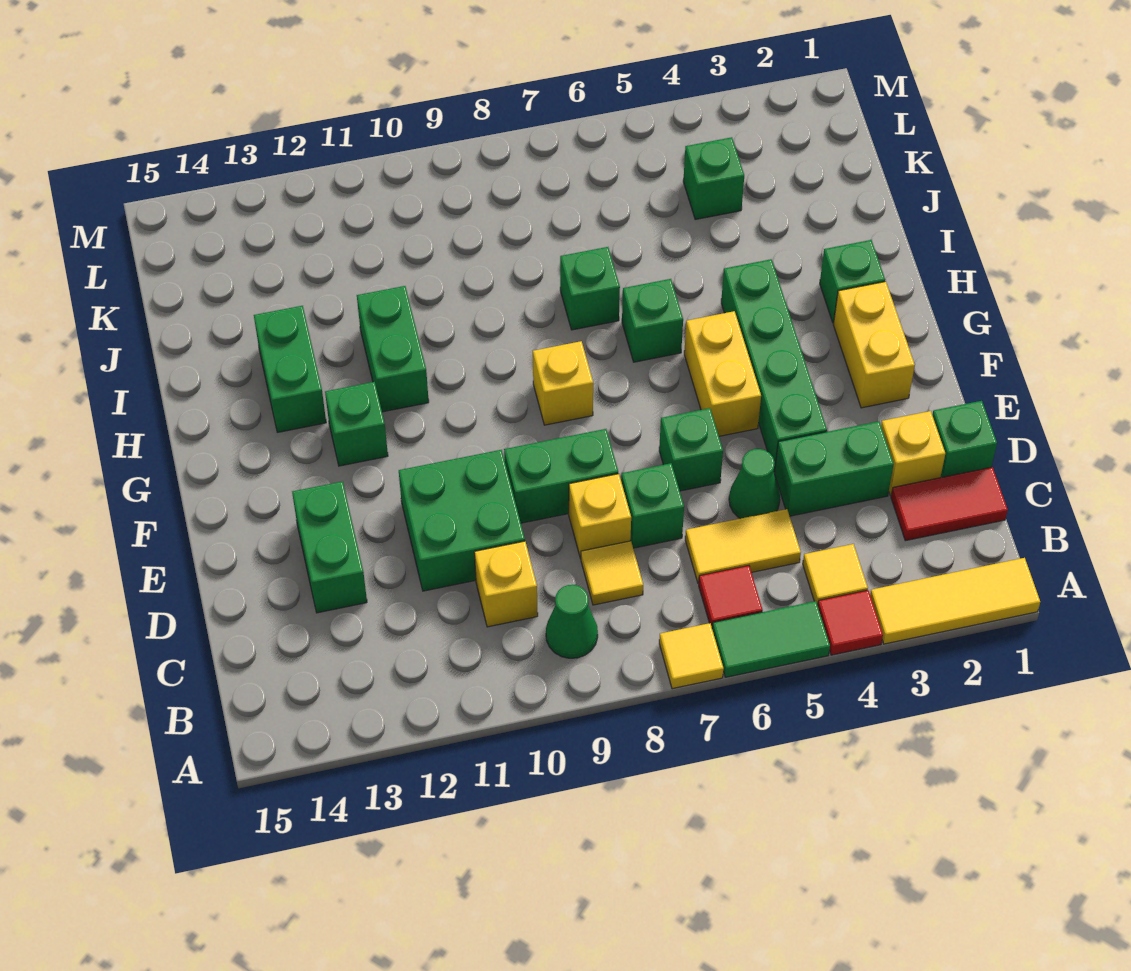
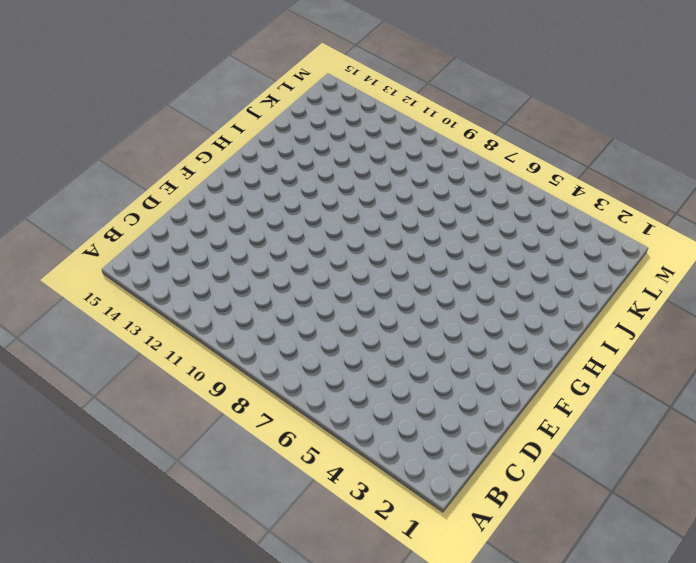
none -> yellow 1x3 tile [870,558,1040,644]
none -> red 1x1 tile [818,590,883,655]
none -> green 1x2 tile [712,601,830,677]
none -> yellow 1x1 tile [659,623,724,689]

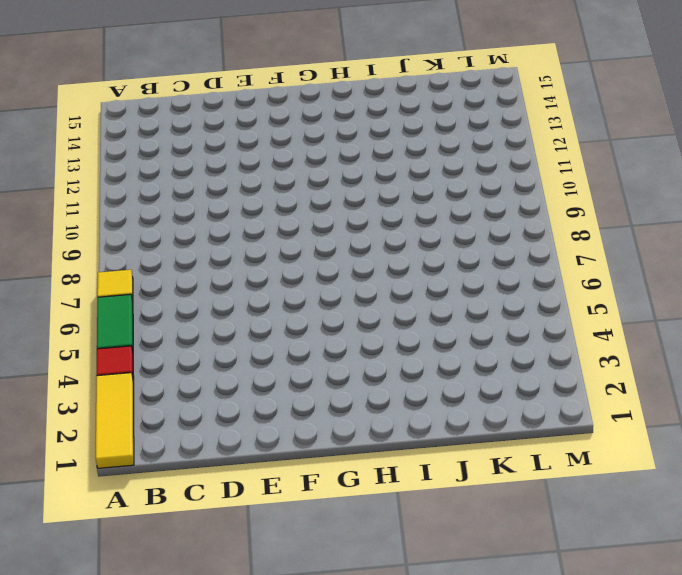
none -> yellow 1x1 tile [803,544,868,606]
none -> red 1x1 tile [699,566,763,628]
none -> green 1x1 cone [546,585,598,658]
none -> red 1x2 tile [891,467,1008,541]

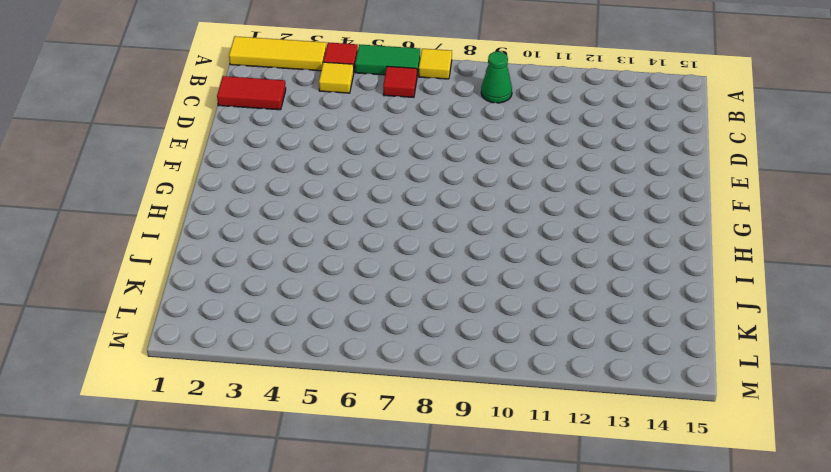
none -> yellow 1x2 tile [685,509,801,583]
none -> yellow 1x1 tile [581,541,643,605]
none -> yellow 1x1 brick [474,541,538,627]
none -> green 1x1 brick [932,401,997,478]

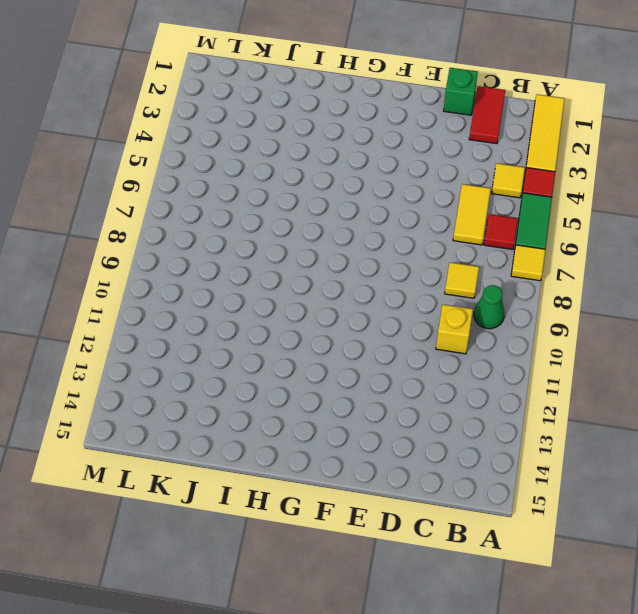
none -> yellow 1x1 brick [881,411,945,496]
none -> green 1x2 brick [775,421,894,516]
none -> green 1x1 cone [729,449,780,519]
none -> green 1x1 brick [621,463,684,548]

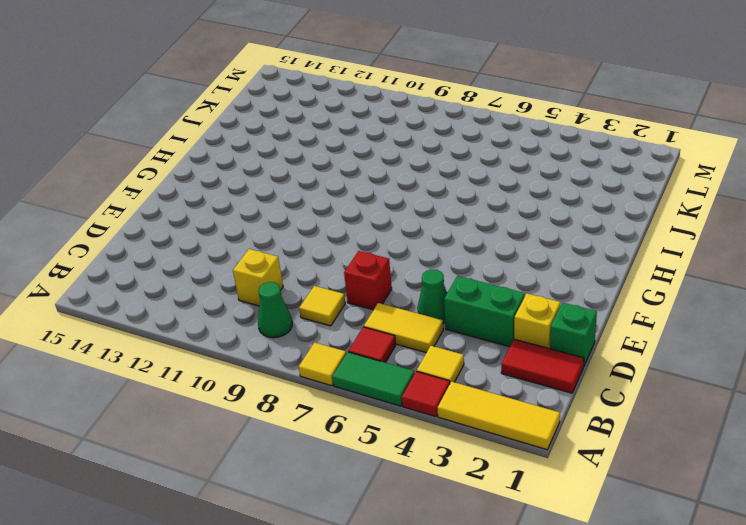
red 1x1 brick [344,251,392,310] -> green 1x1 brick [621,463,684,548]
none -> yellow 1x1 brick [569,474,631,559]
none -> green 2x2 brick [399,450,525,591]
none -> green 1x2 brick [292,481,367,613]
none -> green 1x4 brick [721,259,827,472]

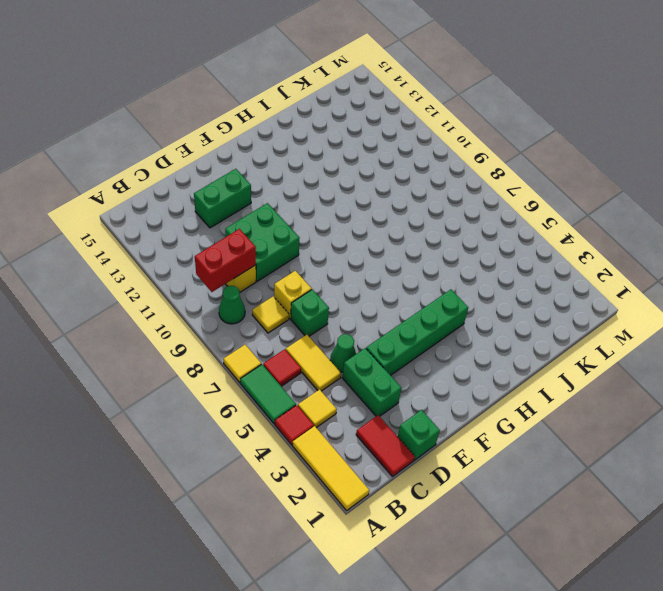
red 1x2 brick [195,229,256,292] -> none
none -> yellow 1x1 brick [881,411,945,496]
none -> green 1x1 brick [659,408,723,491]
none -> green 1x2 brick [504,429,618,523]
none -> yellow 1x2 brick [834,282,915,408]

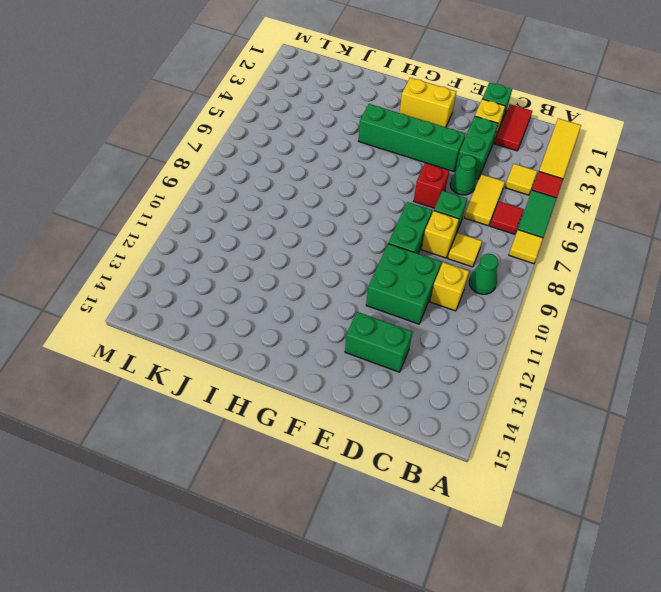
red 1x1 brick [414,163,449,208] -> green 1x1 brick [659,408,723,491]
none -> yellow 1x2 brick [684,311,761,436]
none -> yellow 1x1 brick [533,341,593,425]
none -> green 1x1 brick [325,382,388,466]
none -> green 1x1 brick [820,240,885,323]

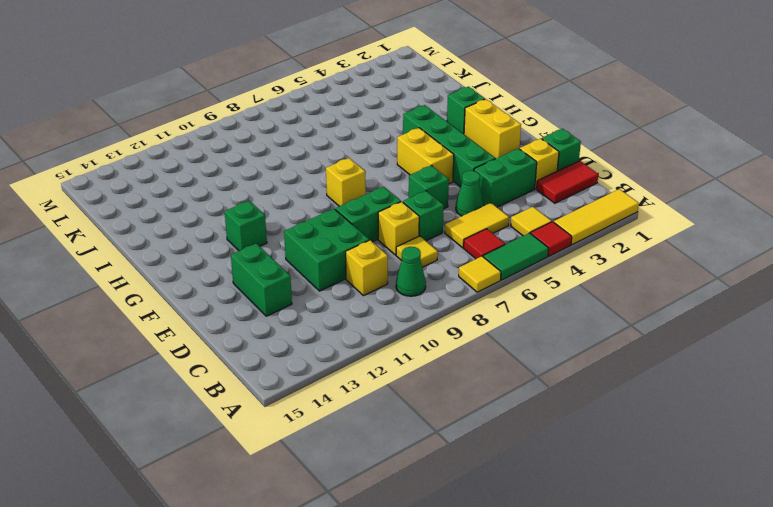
none -> green 1x1 brick [622,279,683,362]
none -> green 1x2 brick [357,286,429,412]
none -> green 1x2 brick [254,306,326,432]
none -> green 1x1 brick [560,247,620,330]

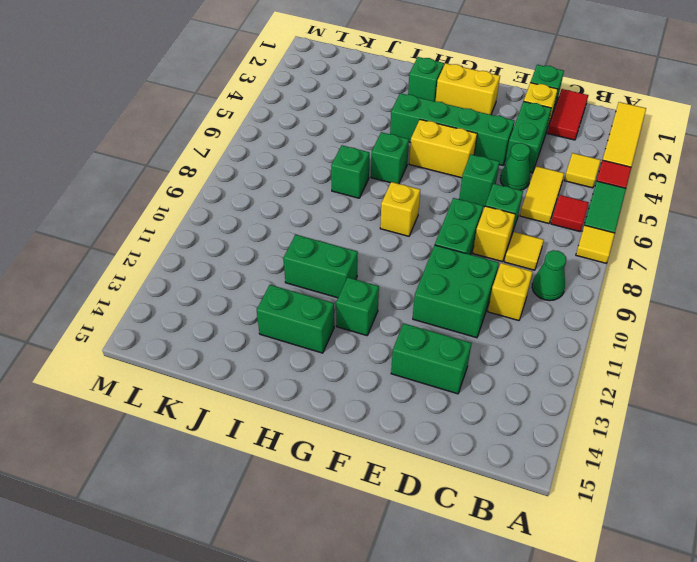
none -> green 1x1 brick [683,137,744,219]

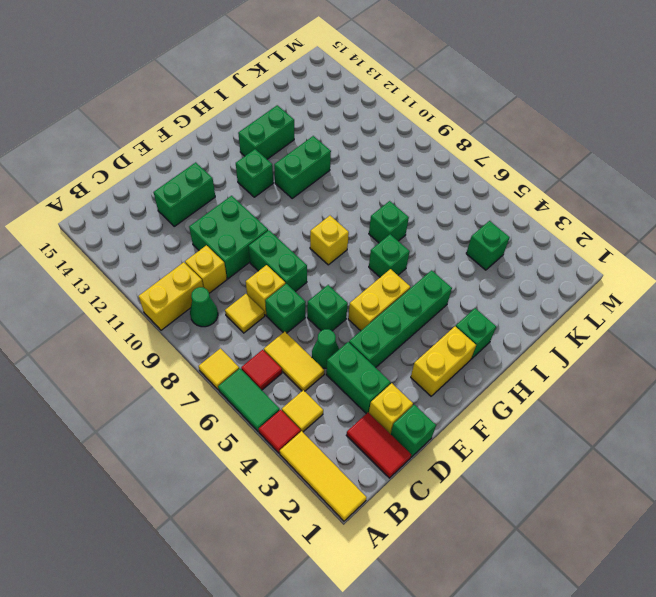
yellow 1x2 brick [139,262,203,330] -> none

